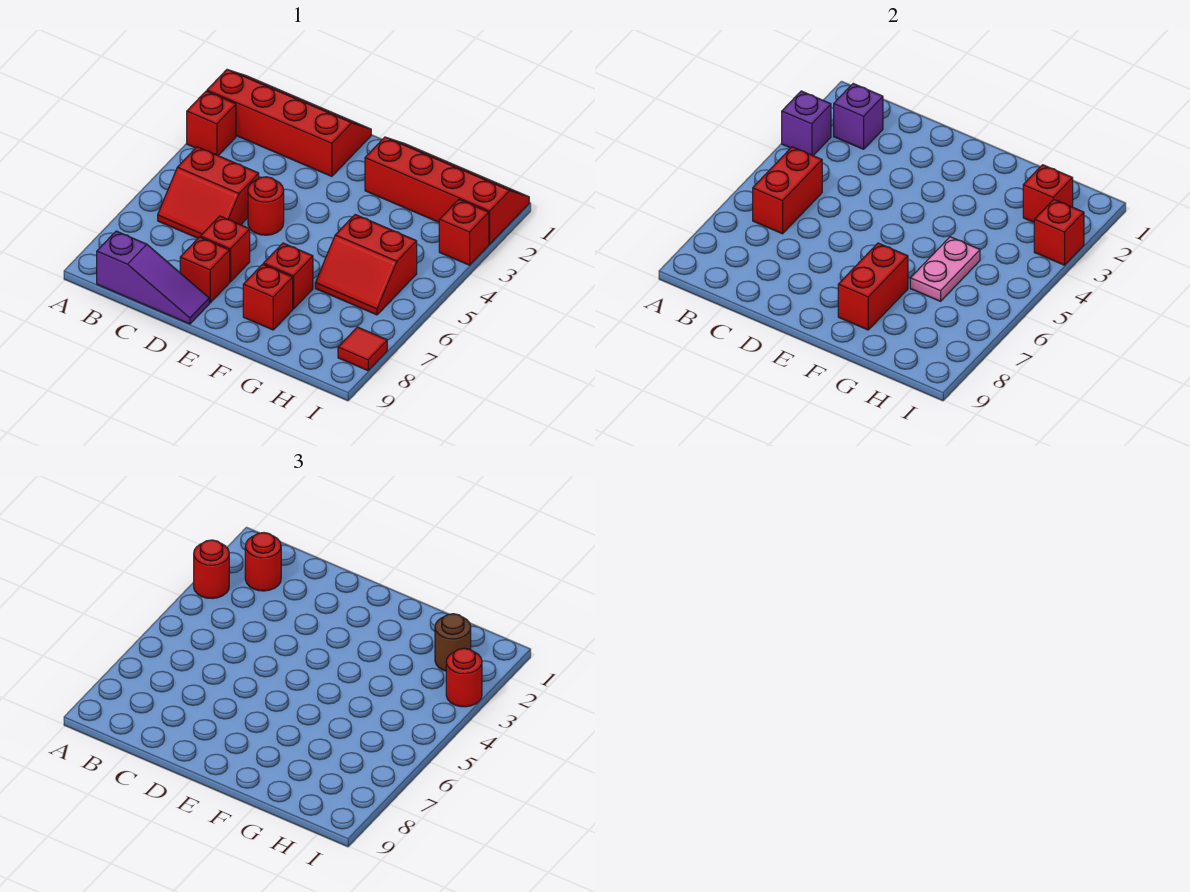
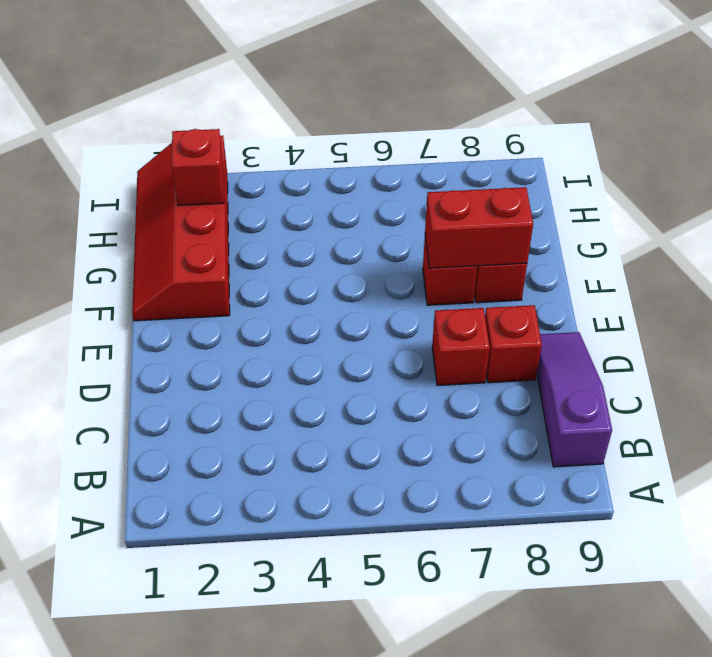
none -> red 2x4 slope [207,70,371,176]
none -> red 1x1 brick [187,91,236,155]
none -> red 2x2 slope [158,147,259,238]

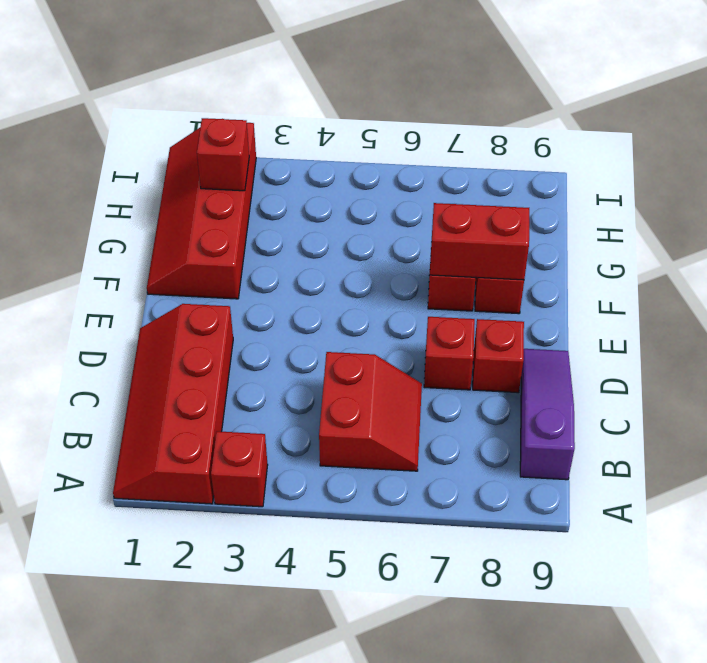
none -> red 1x1 round brick [248,177,284,235]
none -> red 2x2 slope [315,215,417,315]
none -> red 1x1 brick [439,200,489,265]

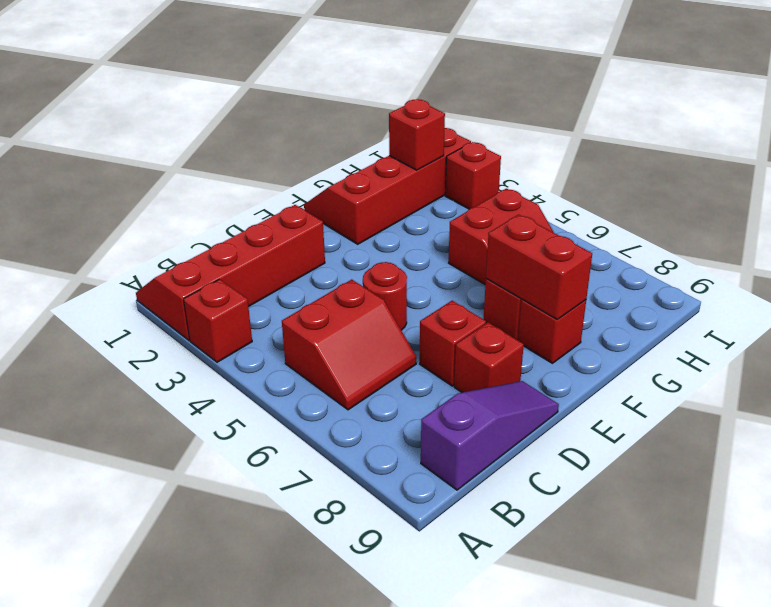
none -> red 1x1 tile [338,327,387,371]
none -> purple 1x1 brick [782,91,831,155]
none -> purple 1x1 brick [834,84,883,149]

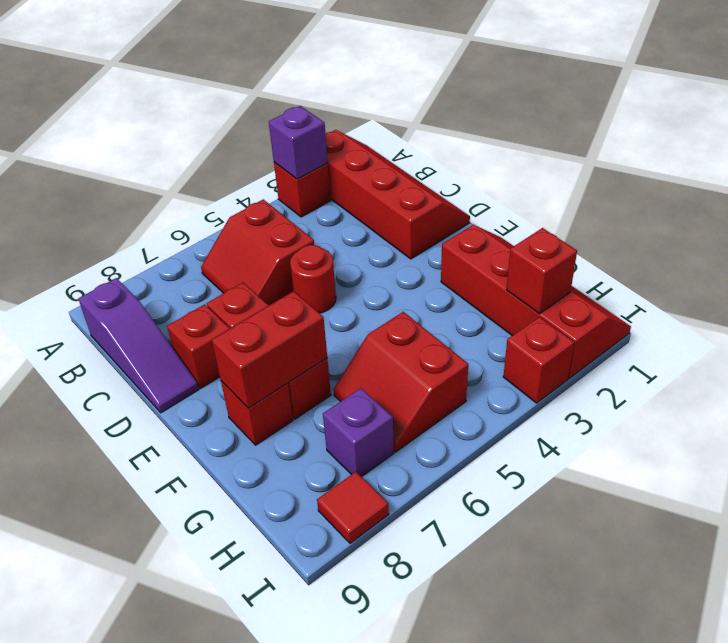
purple 1x1 brick [323,388,394,477] -> purple 1x1 brick moved to [834,84,883,149]
none -> red 1x2 brick [753,147,822,234]
none -> pink 1x2 plate [910,237,980,301]
none -> red 1x1 brick [1034,200,1084,265]

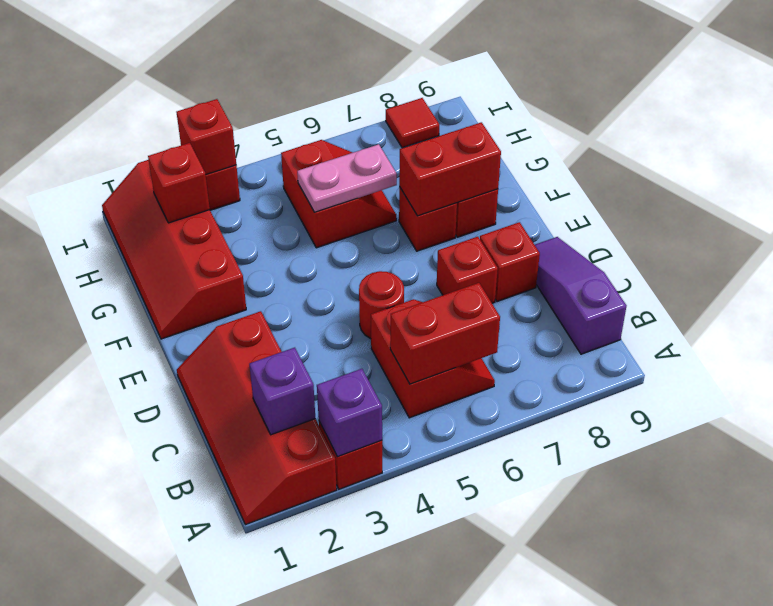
none -> red 1x1 round brick [194,540,229,599]
none -> red 1x1 round brick [245,533,281,591]
none -> brown 1x1 round brick [435,614,471,671]

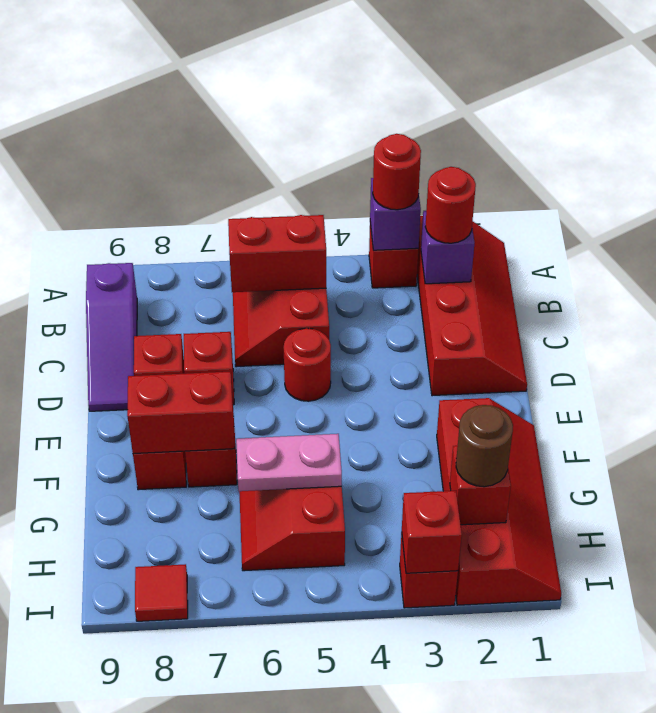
none -> red 1x1 round brick [446,648,482,707]

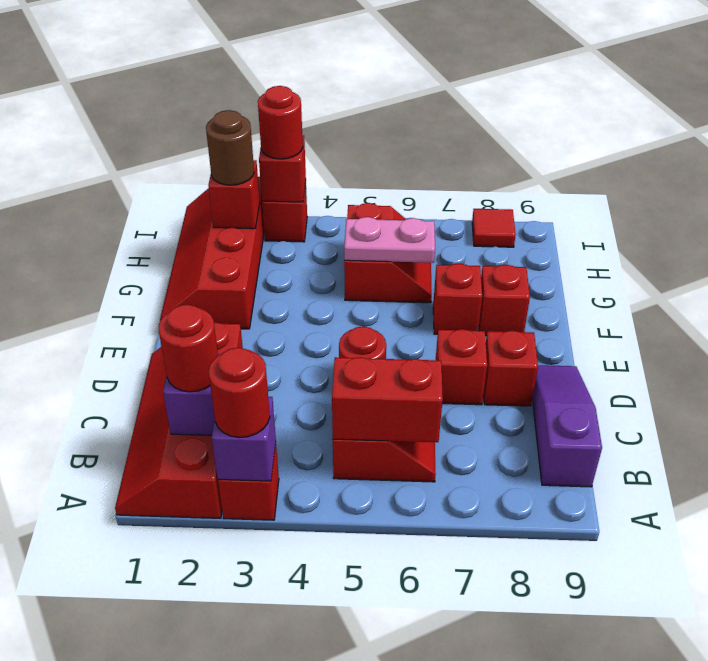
none -> red 1x2 brick [838,243,908,330]

